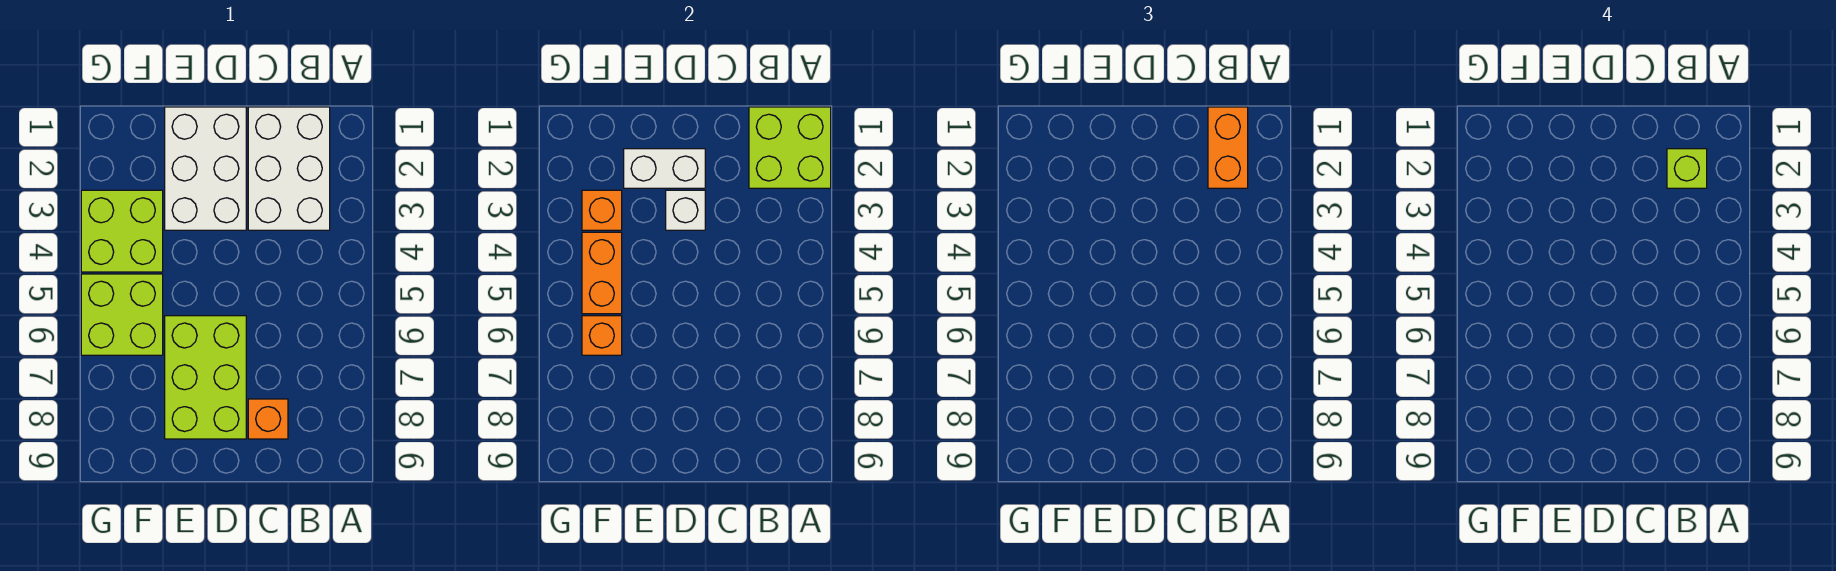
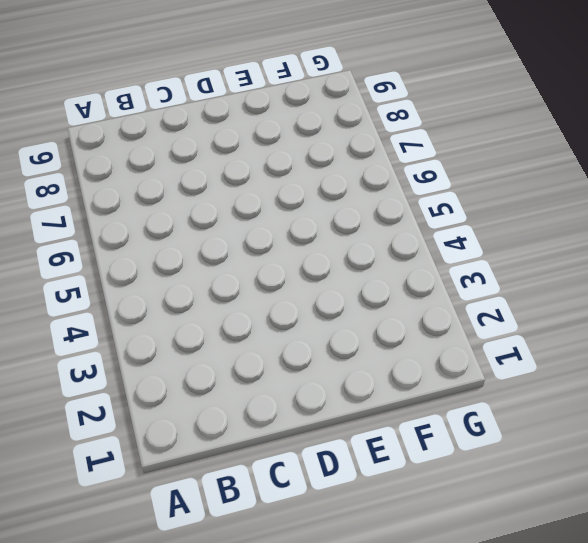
none -> white 2x3 brick [248,107,330,230]
none -> orange 1x1 brick [248,399,288,439]
none -> white 2x3 brick [165,107,246,230]

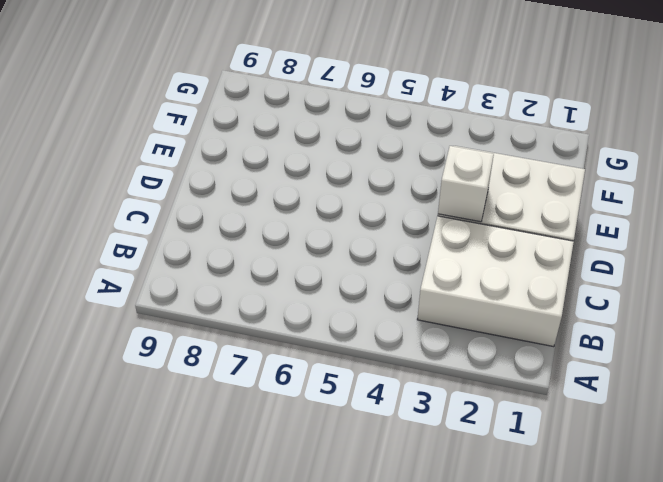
none -> orange 1x1 brick [248,399,288,439]
none -> lime 2x3 brick [165,316,246,439]
none -> lime 2x2 brick [81,190,163,272]

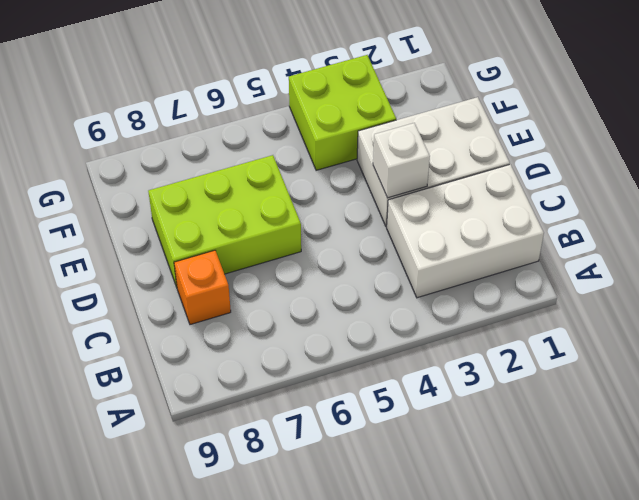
none -> lime 2x2 brick [81,274,163,355]
none -> lime 2x2 brick [749,107,831,188]
none -> white 1x2 brick [624,149,705,188]

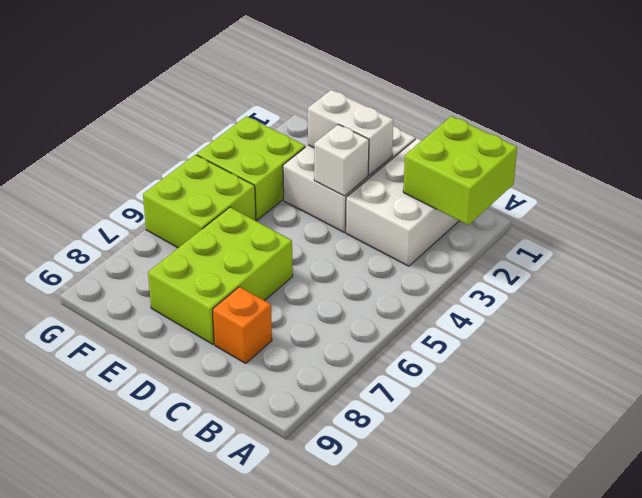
none -> orange 1x1 brick [582,190,622,230]
none -> orange 1x2 brick [582,232,622,314]
none -> orange 1x1 brick [582,316,622,355]

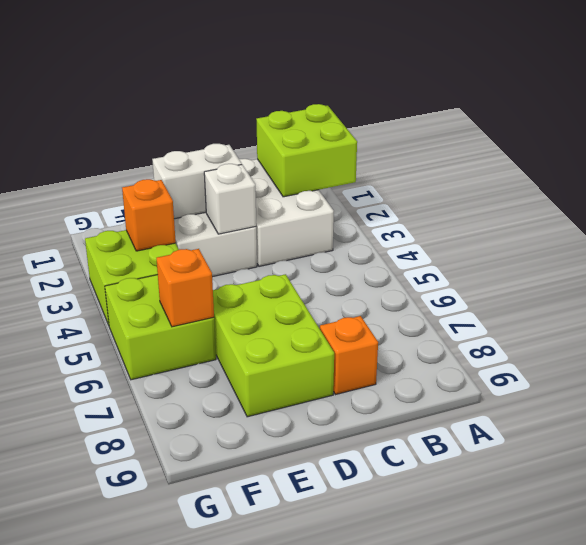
none -> orange 1x2 brick [582,232,622,314]
none -> orange 1x2 brick [1208,107,1248,188]
none -> lime 1x1 brick [1667,149,1707,188]

